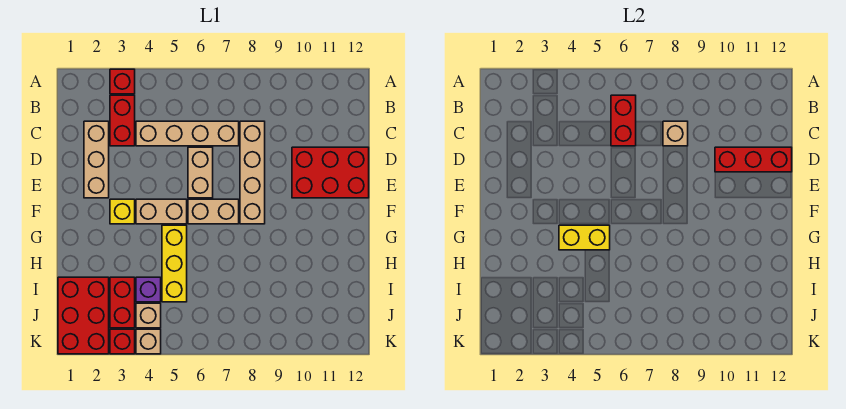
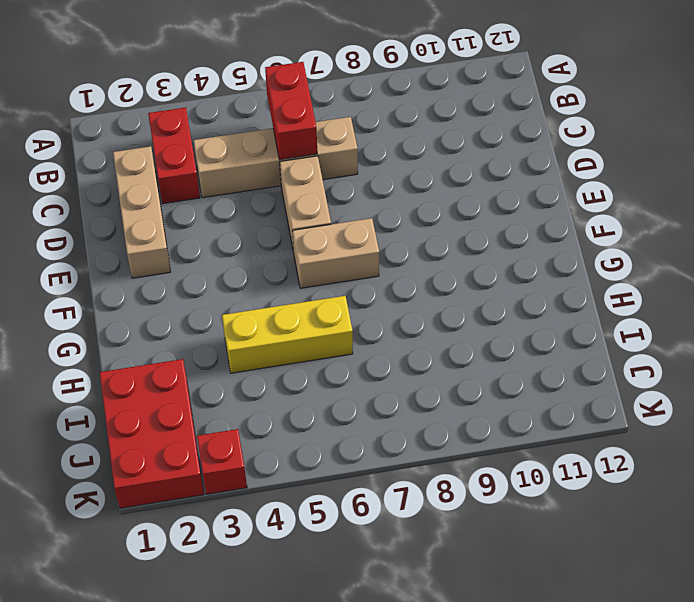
yellow 1x3 brick [222,296,353,373] -> yellow 1x3 brick turned to [162,225,187,302]
none -> red 1x1 brick [110,69,135,94]
none -> tan 1x4 brick [240,121,265,224]
none -> red 2x3 brick [292,147,369,198]

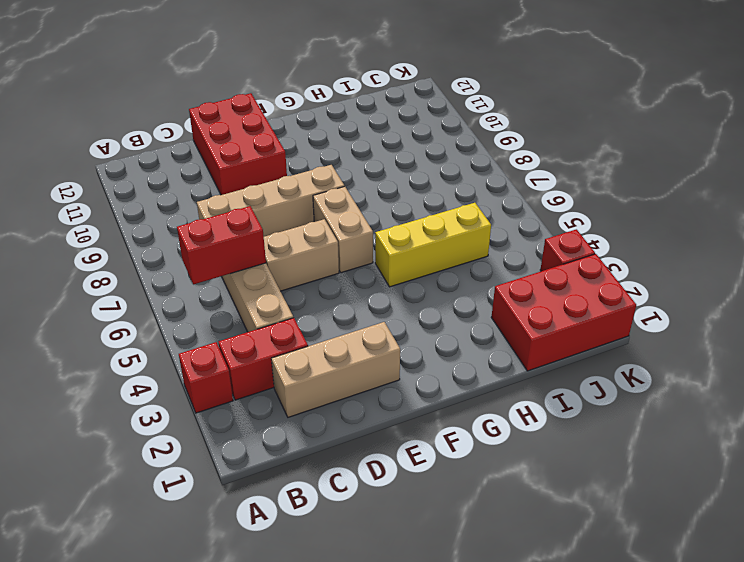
none -> yellow 1x1 brick [110,199,135,224]
none -> tan 1x2 brick [136,199,187,224]
none -> red 1x2 brick [110,277,135,328]

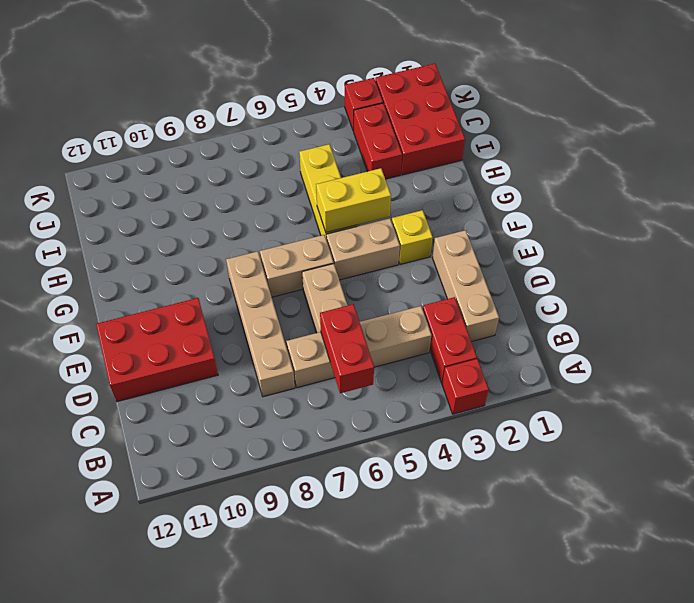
none -> purple 1x1 brick [136,277,161,302]
none -> tan 1x1 brick [136,303,161,328]
none -> tan 1x1 brick [136,329,161,354]

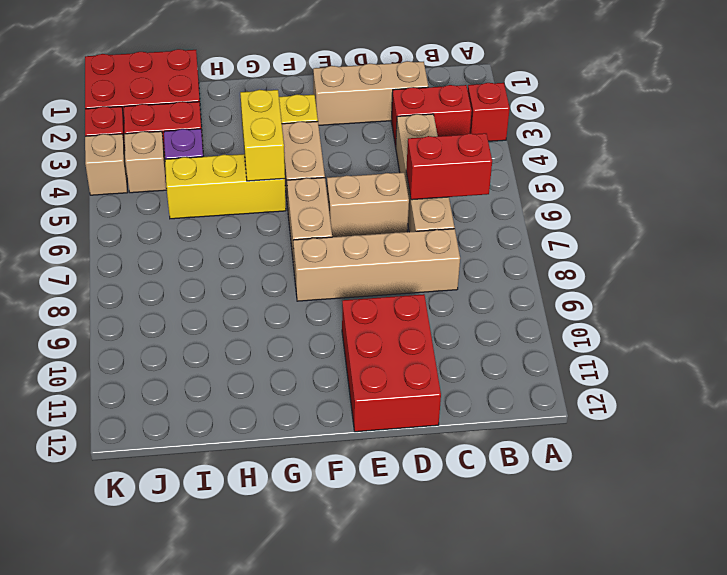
none -> tan 1x1 brick [663,121,688,146]
none -> red 1x3 brick [715,147,792,172]

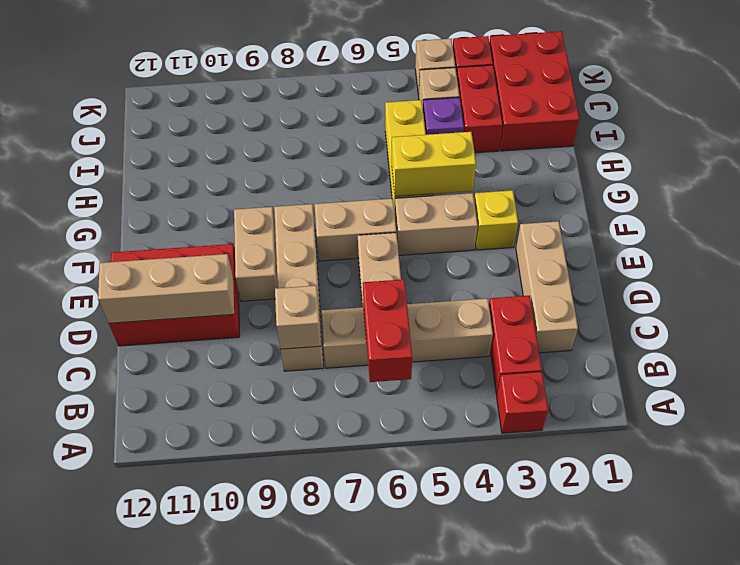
tan 1x3 brick [98,254,234,323] -> red 1x3 brick [715,147,792,172]
tan 1x2 brick [234,207,278,301] -> none

